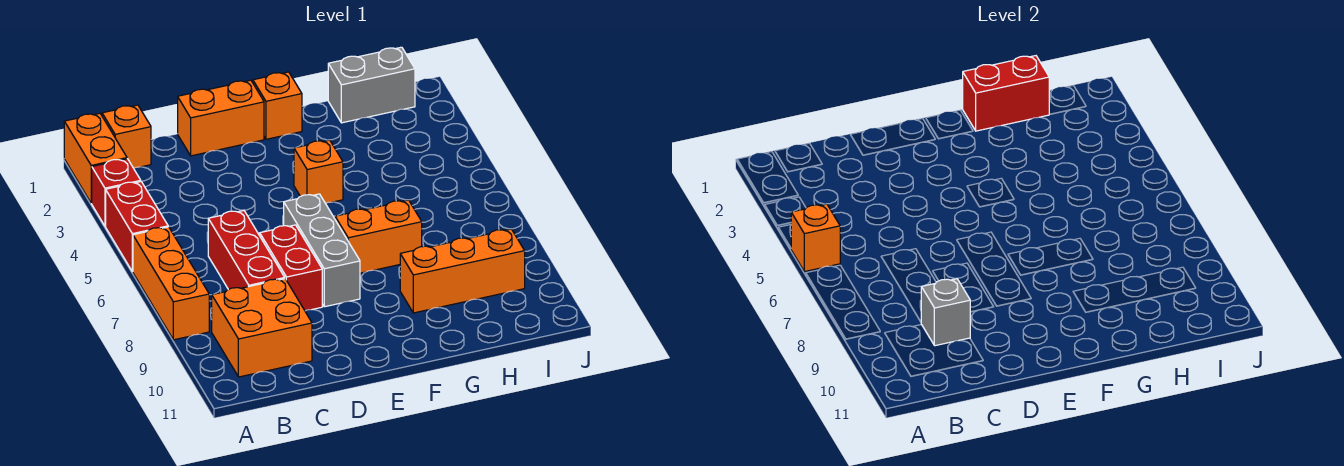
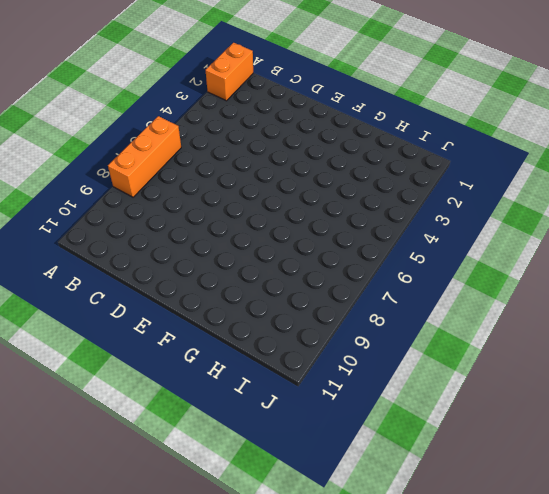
none -> red 1x1 brick [92,159,141,226]
none -> red 1x2 brick [106,182,168,272]
none -> orange 1x1 brick [102,105,151,168]

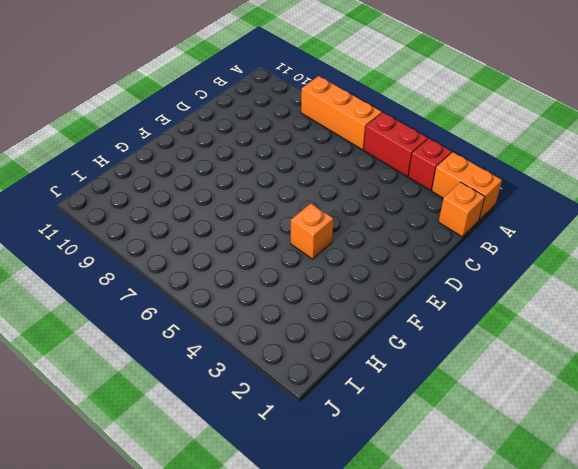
none -> orange 2x2 brick [212,279,312,377]
none -> red 1x3 brick [208,211,285,289]
none -> orange 1x2 brick [178,80,264,156]

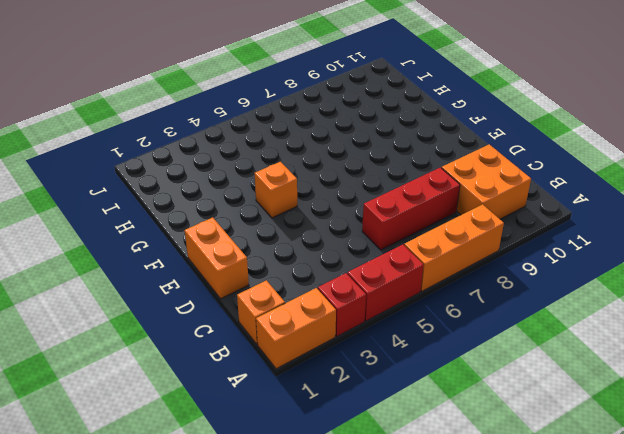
none -> red 1x2 brick [260,225,322,311]
none -> grey 1x3 brick [284,194,360,307]
none -> orange 1x1 brick [253,72,302,139]

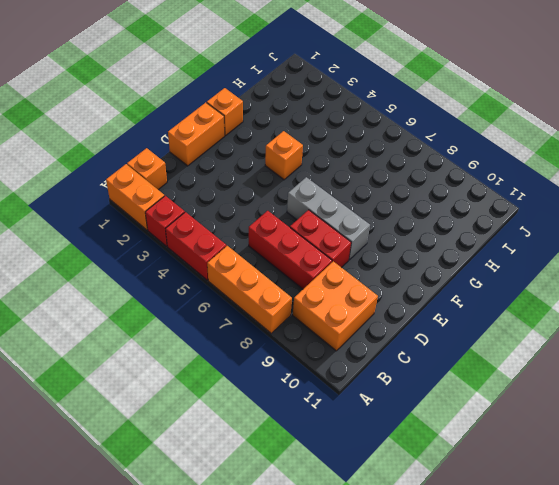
none -> orange 1x2 brick [335,200,422,273]
none -> orange 1x3 brick [400,229,525,313]
none -> grey 1x2 brick [328,47,415,123]

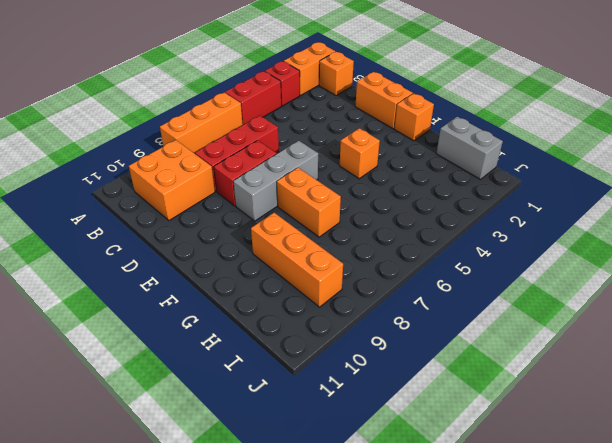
none -> orange 1x1 brick [791,204,840,272]
none -> grey 1x1 brick [921,279,970,346]
none -> red 1x2 brick [963,56,1050,131]

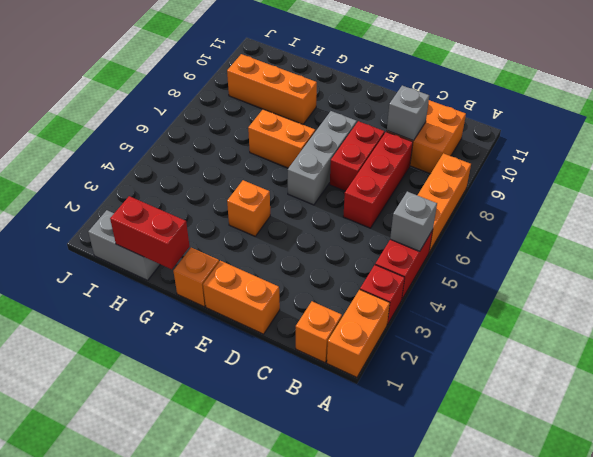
grey 1x1 brick [390,192,437,251] -> orange 1x1 brick [791,204,840,272]

